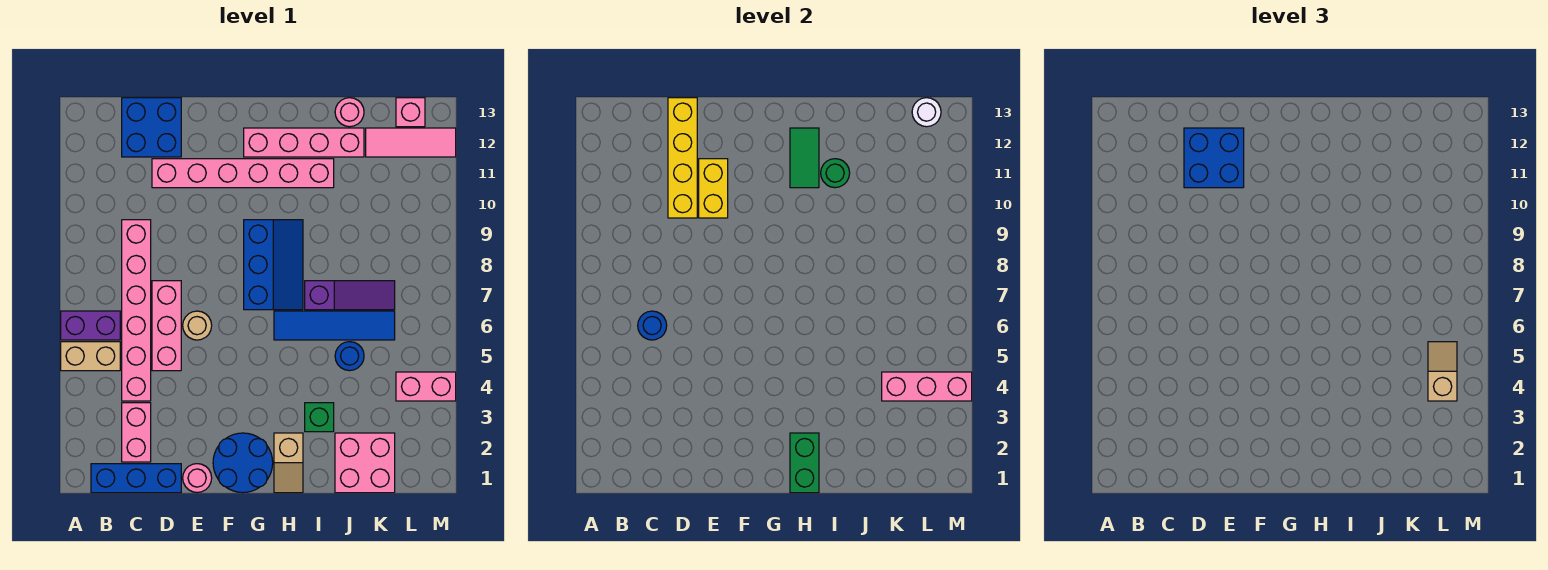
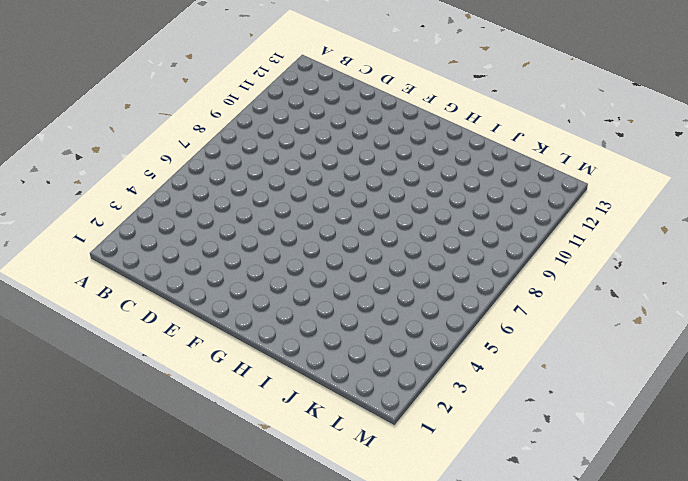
none -> tan 1x2 brick [61,342,120,371]
none -> purple 1x2 brick [61,311,120,340]
none -> blue 1x3 brick [91,464,181,493]
none -> pink 1x2 brick [122,403,151,462]

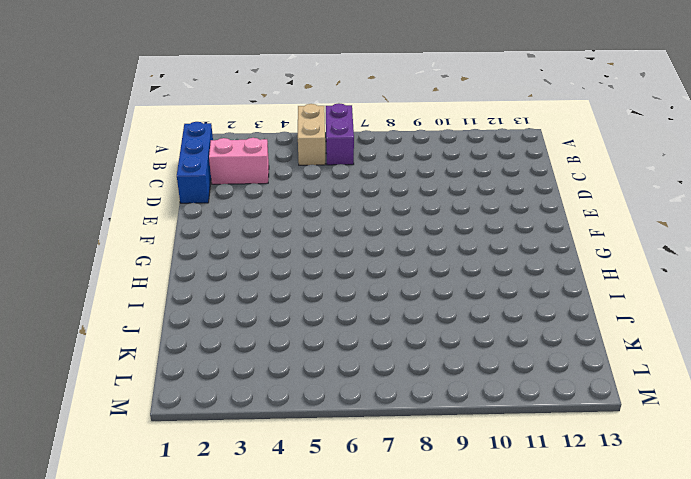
none -> pink 1x6 brick [122,220,151,401]
none -> blue 2x2 brick [122,98,181,157]
none -> pink 1x3 brick [152,281,181,371]
none -> pink 1x6 brick [152,159,334,188]

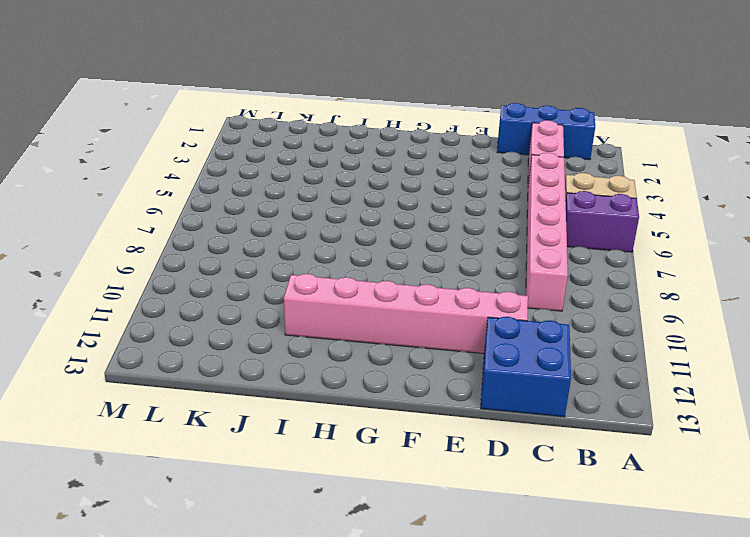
none -> pink 1x3 brick [152,281,181,371]
none -> pink 1x1 round brick [183,464,212,493]
none -> tan 1x1 round brick [183,311,212,340]
none -> blue 2x2 round brick [213,433,273,493]

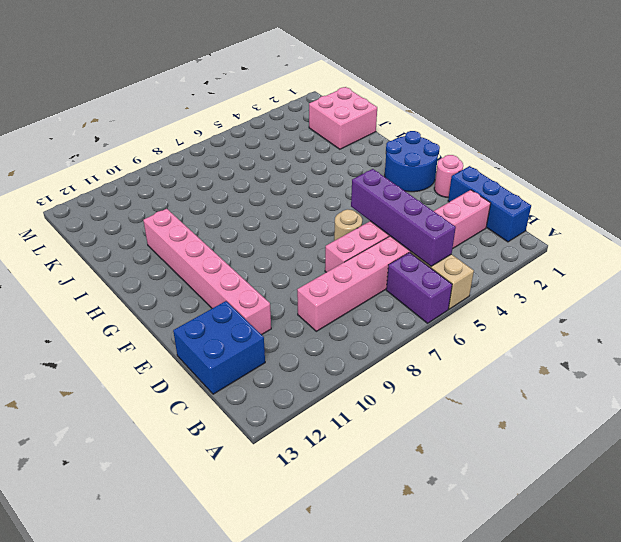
purple 1x4 brick [351,169,456,266] -> none
none -> blue 2x3 slope [244,220,303,310]
none -> pink 1x4 brick [244,128,364,157]
none -> tan 1x2 slope [274,433,303,493]
none -> blue 1x4 tile [274,311,395,340]

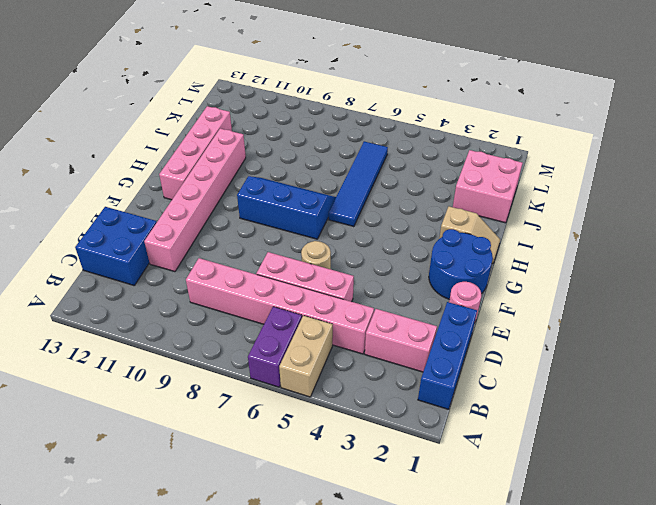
none -> green 1x1 brick [305,403,334,432]
none -> purple 1x3 slope [305,281,395,310]
none -> blue 1x1 round brick [335,342,364,371]
none -> pink 1x1 round brick [335,98,364,127]

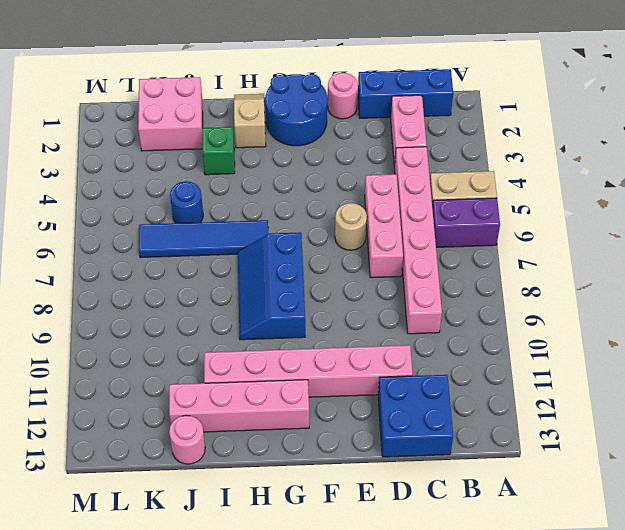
none -> purple 1x3 slope [305,281,395,310]
none -> pink 1x3 tile [366,128,456,157]
none -> pink 1x2 brick [396,372,456,401]
none -> pink 1x1 brick [396,98,425,127]

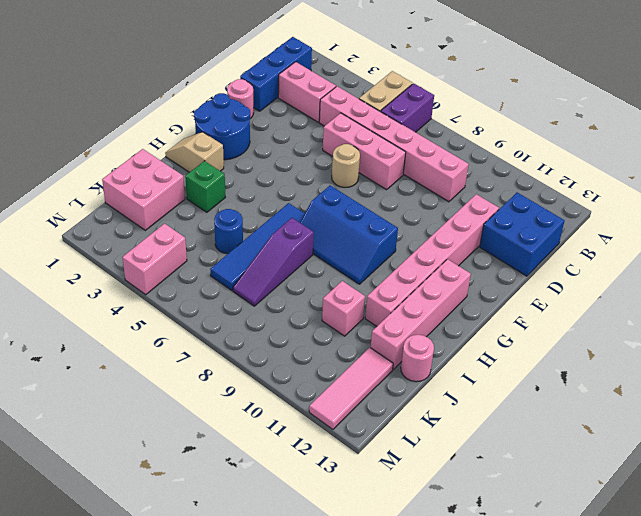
pink 1x1 brick [322,281,365,336] -> pink 1x1 brick moved to [396,98,425,127]
none -> blue 1x1 round brick [638,311,667,340]
none -> yellow 1x4 brick [668,98,697,218]
none -> yellow 1x2 brick [699,159,728,218]
none -> green 1x2 brick [790,433,819,493]

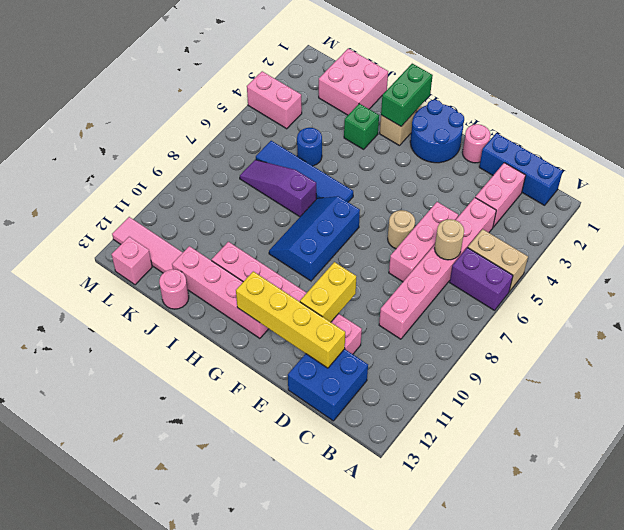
tan 1x1 round brick [435,219,464,260] -> blue 1x1 round brick [638,311,667,340]
yellow 1x4 brick [236,271,345,368] -> yellow 1x4 brick turned to [668,98,697,218]
none -> green 1x2 tile [790,128,819,188]
none -> green 1x1 round brick [821,159,850,188]
none -> pink 1x3 brick [882,372,972,401]
none -> white 1x1 round brick [912,98,941,127]

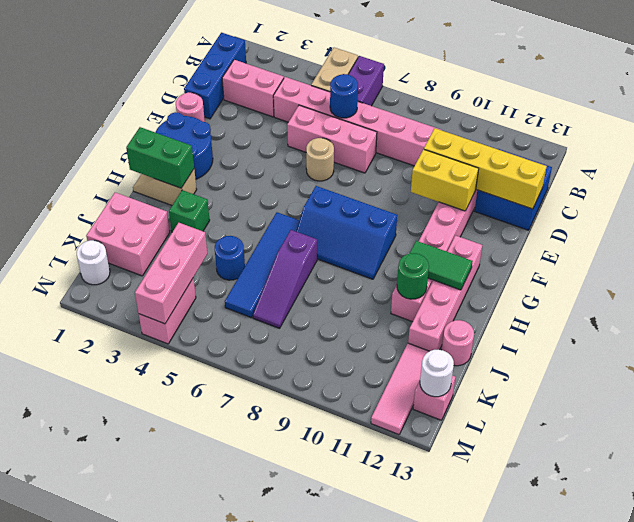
white 1x1 round brick [77,240,110,285] -> none
none -> blue 2x2 brick [1184,128,1244,188]
none -> tan 1x2 slope [1428,342,1457,401]

